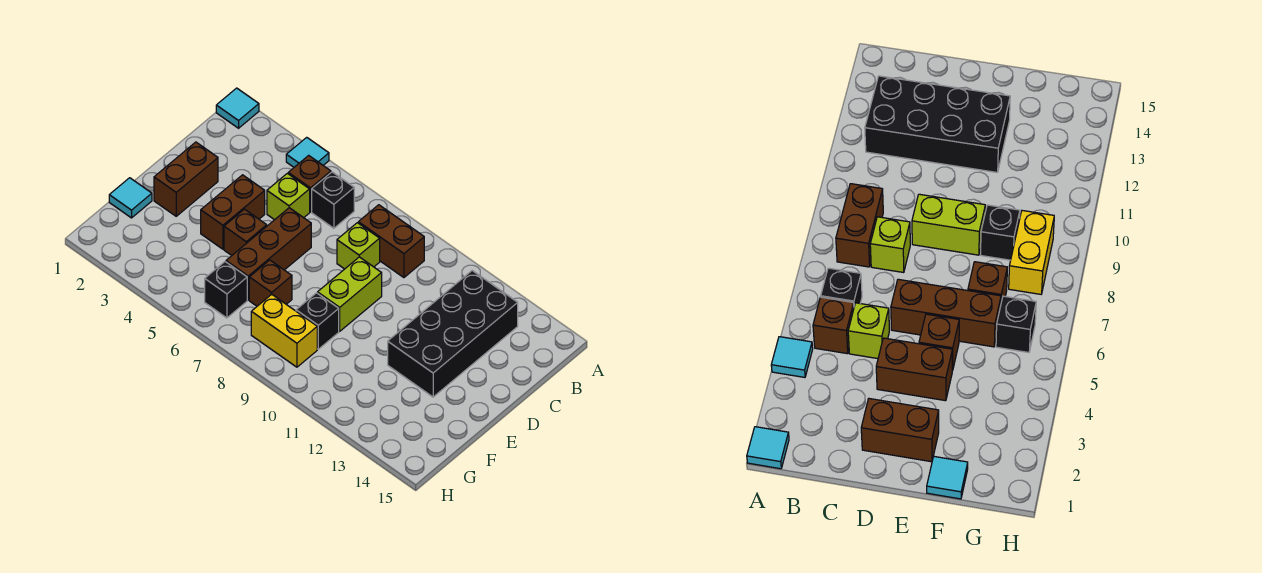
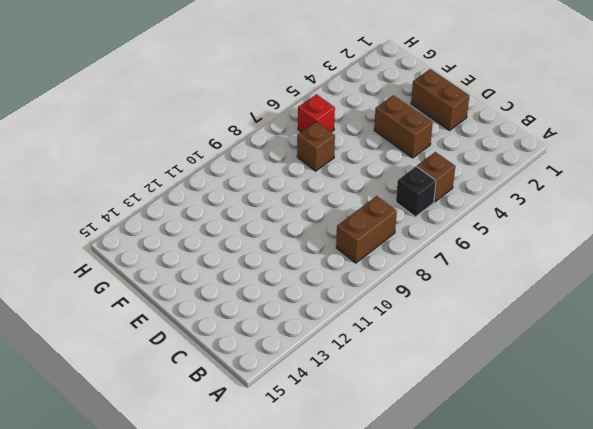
red 1x1 brick [298,94,335,132] -> black 1x1 brick [205,262,247,318]
none -> cyan 1x1 tile [216,88,259,128]
none -> cyan 1x1 tile [286,137,329,167]
none -> black 2x4 brick [388,271,518,397]

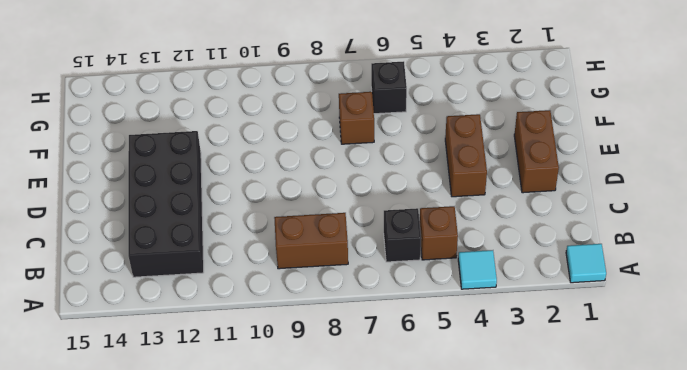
none -> lime 1x1 brick [267,173,310,220]
none -> lime 1x1 brick [337,223,380,269]
none -> brown 1x3 brick [226,208,311,300]

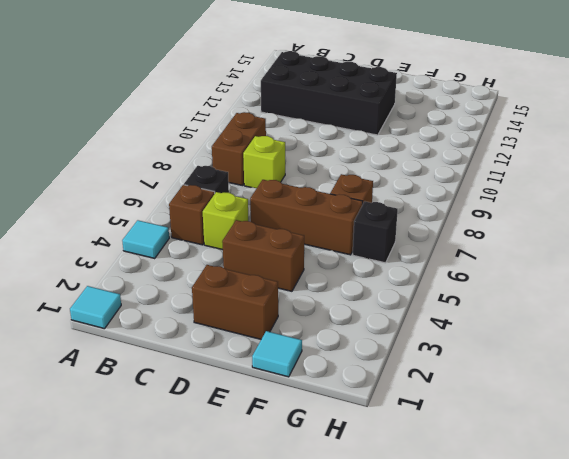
none -> lime 1x2 brick [318,257,382,331]
none -> brown 1x1 brick [224,209,267,255]
none -> black 1x1 brick [296,293,339,349]

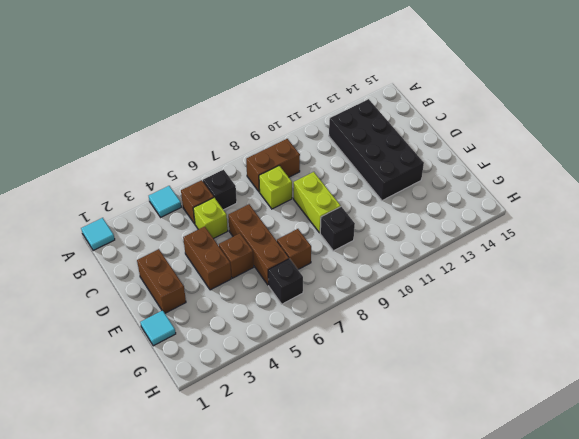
none -> yellow 1x2 brick [251,294,317,367]

